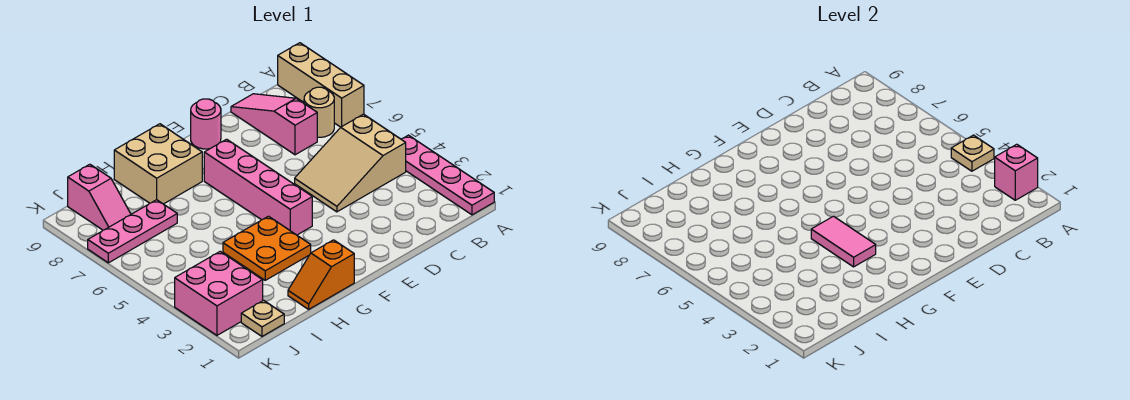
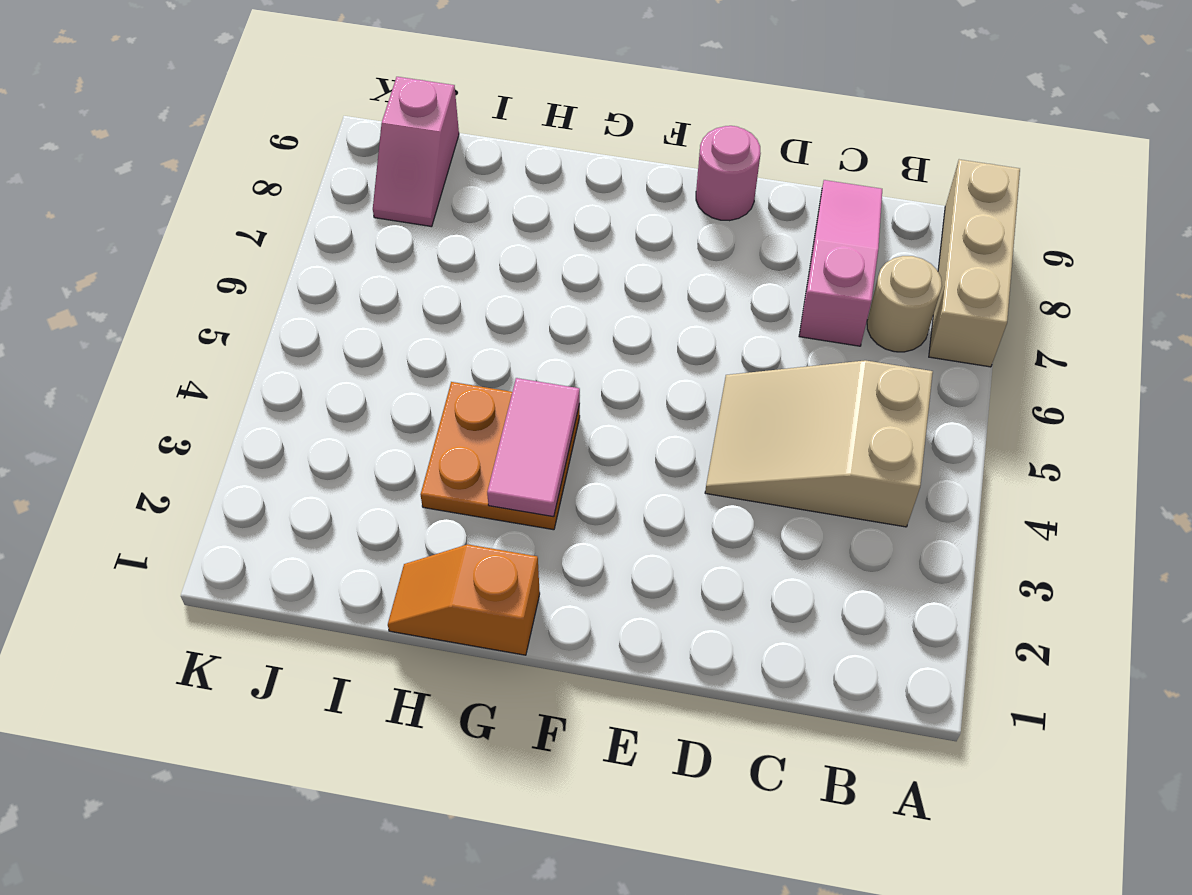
none -> pink 1x4 plate [401,135,494,215]
none -> pink 1x4 brick [204,139,312,235]
none -> tan 2x2 brick [114,124,202,204]

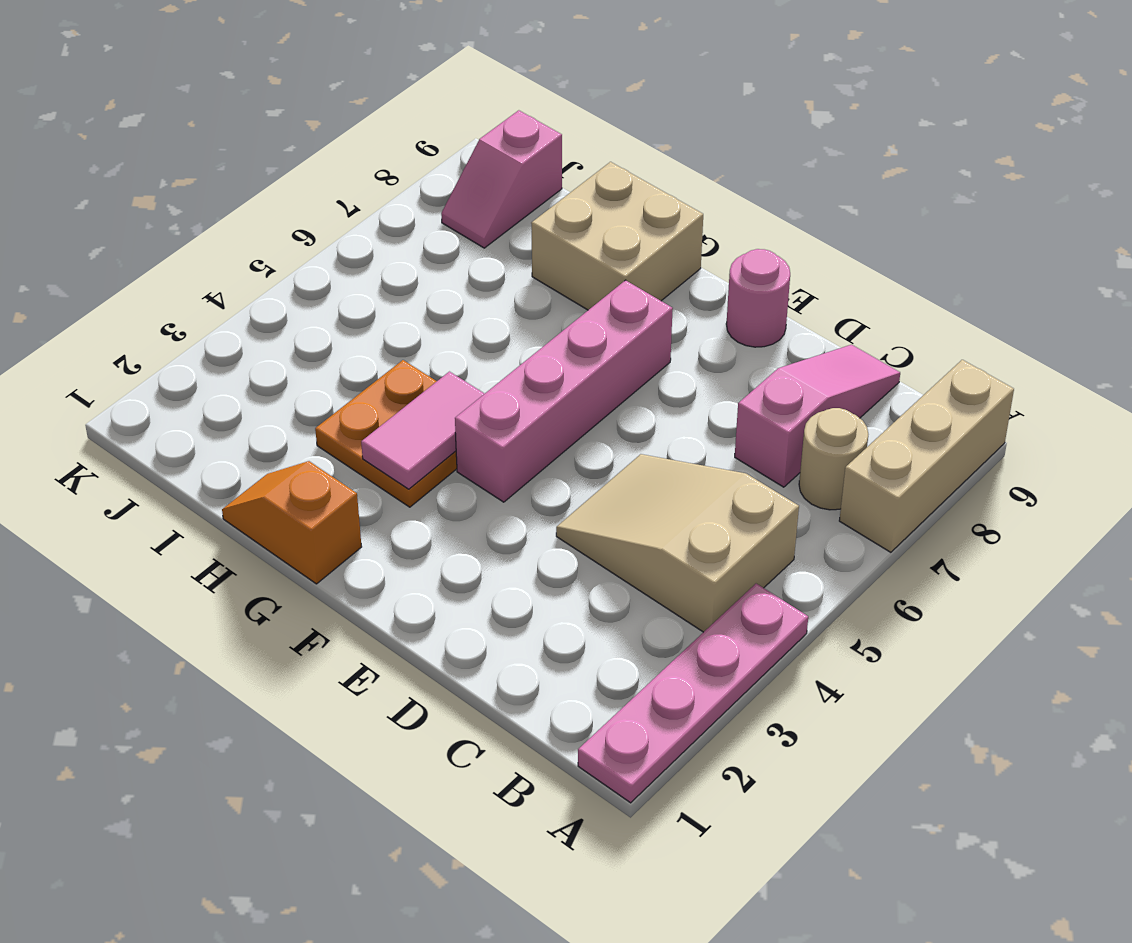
none -> pink 1x3 plate [88,200,177,263]
none -> tan 1x1 plate [241,300,284,336]
none -> pink 2x2 brick [175,252,263,335]

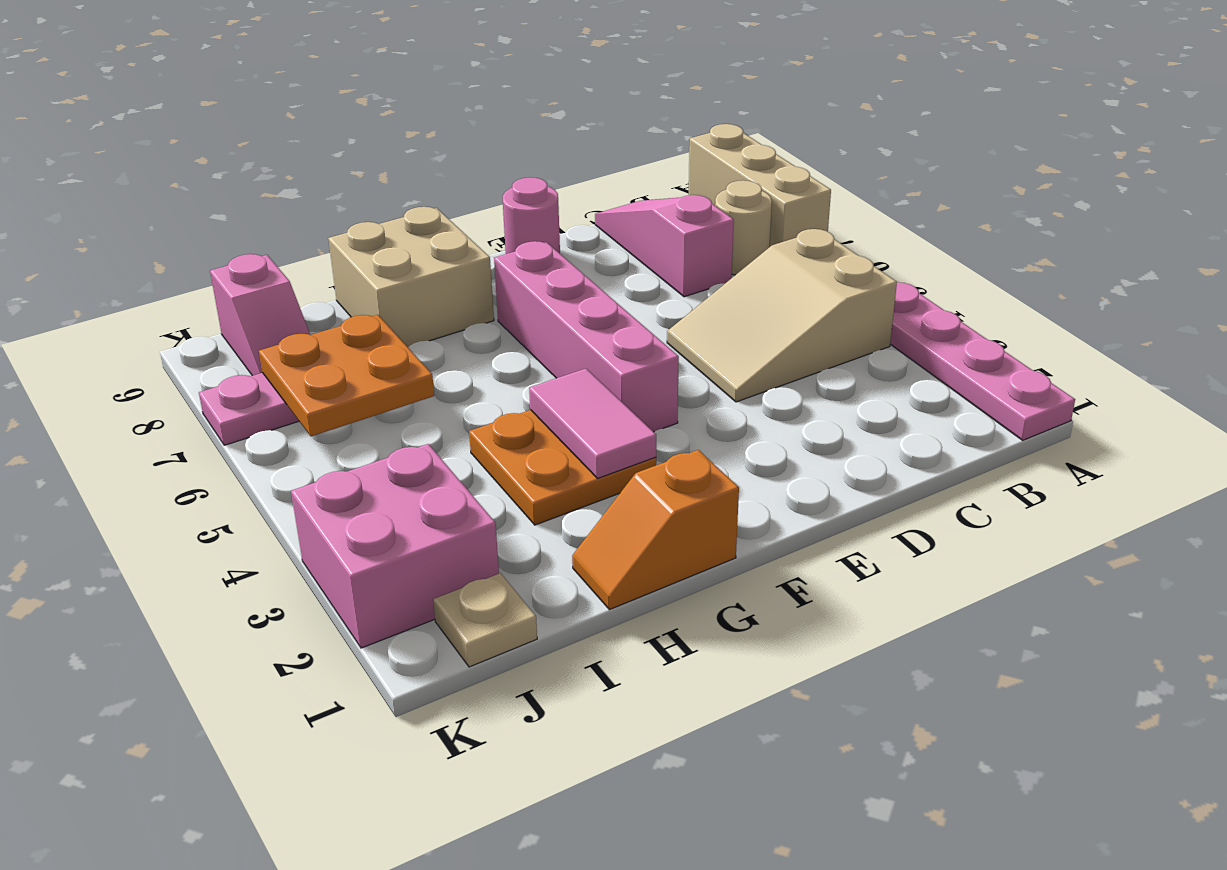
orange 2x2 plate [259,315,434,436] -> none
none -> pink 1x1 brick [995,144,1038,200]
none -> tan 1x1 plate [951,135,994,171]

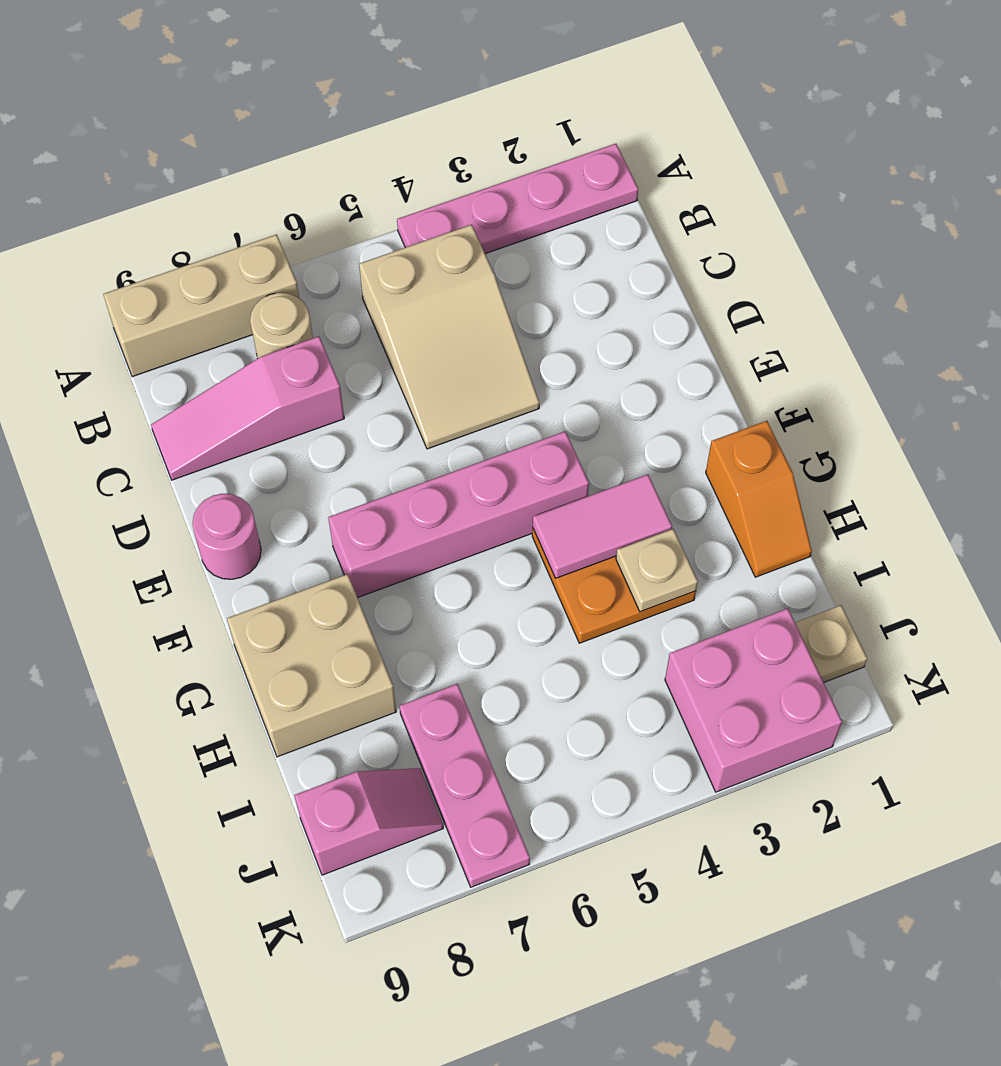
tan 1x1 plate [616,529,698,612] -> tan 1x1 plate moved to [951,135,994,171]
none -> pink 1x1 brick [995,144,1038,200]

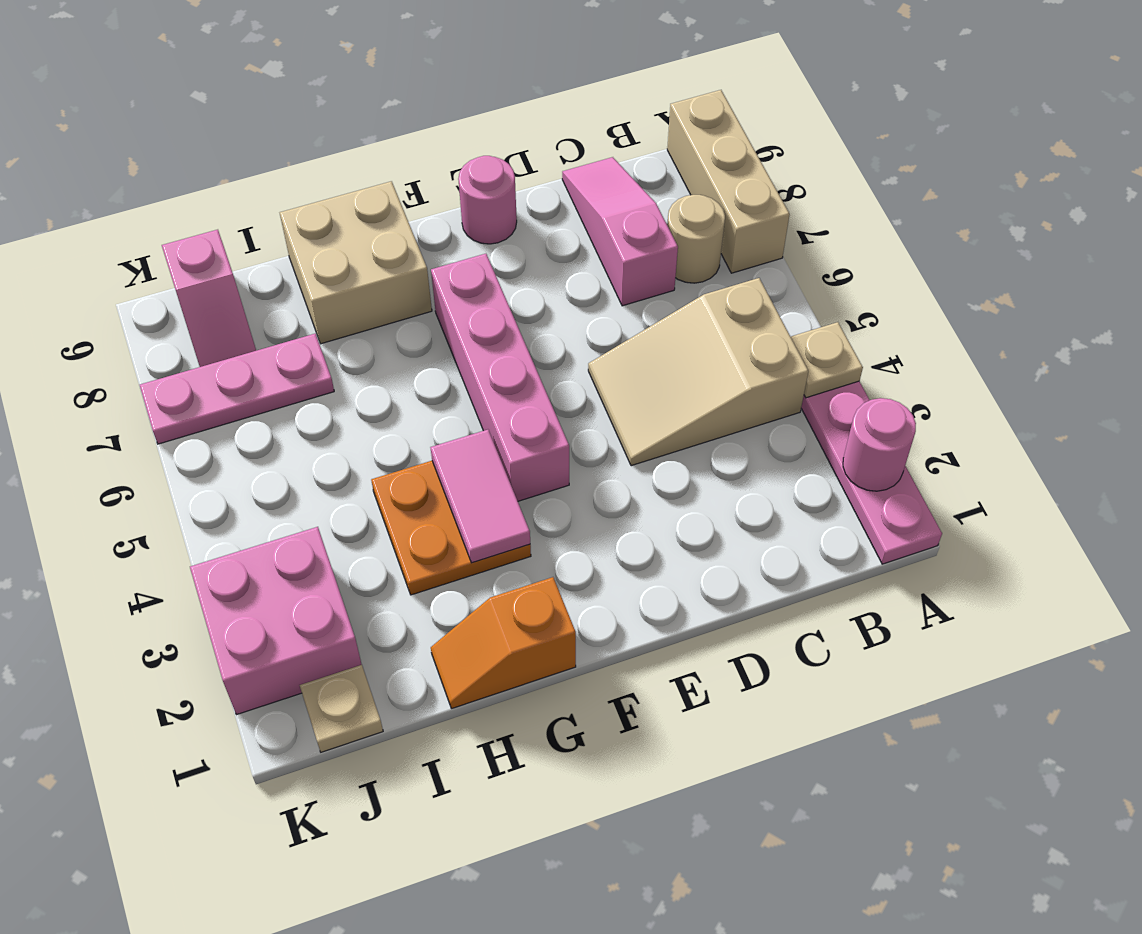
pink 1x1 round brick [843,398,916,491] -> pink 1x1 brick [995,144,1038,200]

